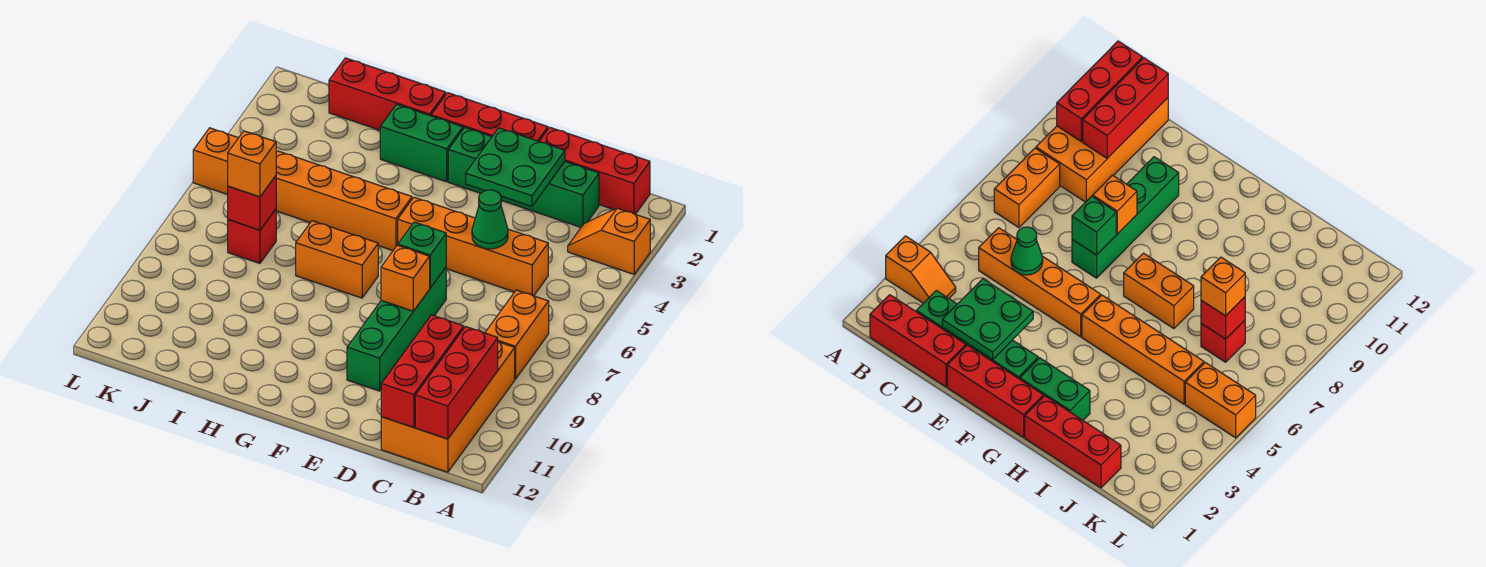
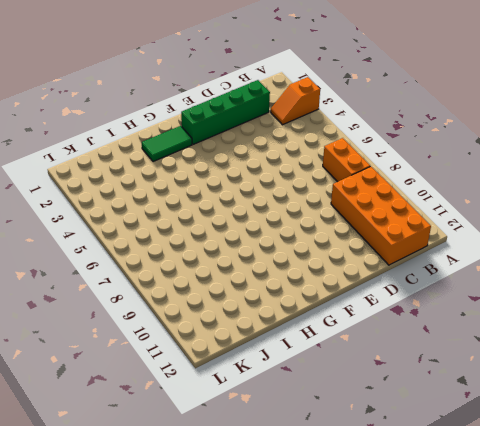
green 1x2 tile [142,126,192,162] -> green 1x2 brick [380,104,463,182]
none -> red 1x3 brick [539,127,650,214]
none -> orange 1x4 brick [398,197,548,296]
none -> red 1x3 brick [431,93,548,141]

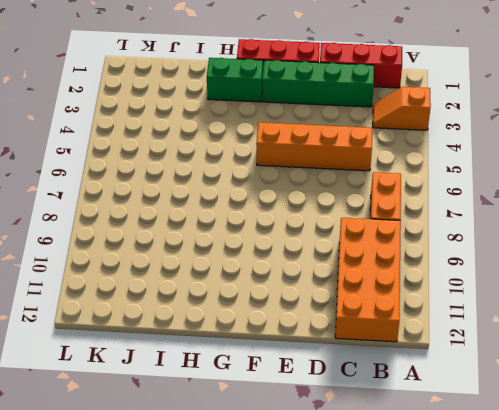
none -> green 1x4 brick [347,267,446,391]
none -> orange 1x4 brick [276,151,412,251]
none -> orange 1x2 brick [296,221,378,298]

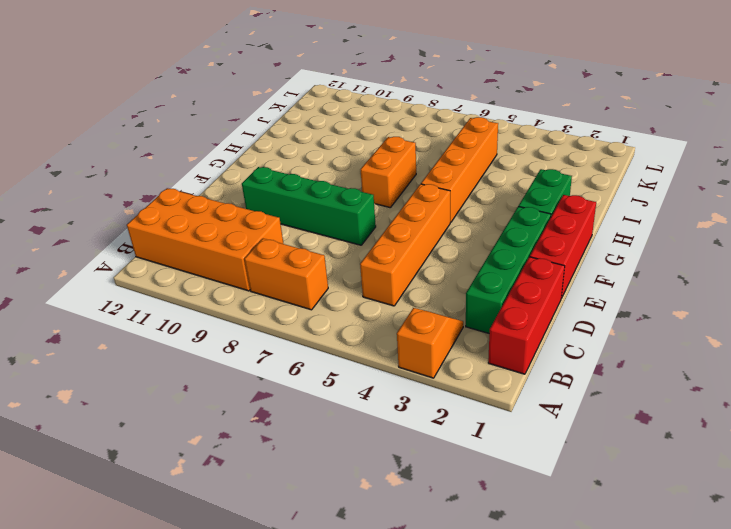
none -> red 1x3 brick [329,58,446,130]
none -> red 1x1 brick [228,209,276,263]
none -> orange 1x2 brick [193,128,238,195]

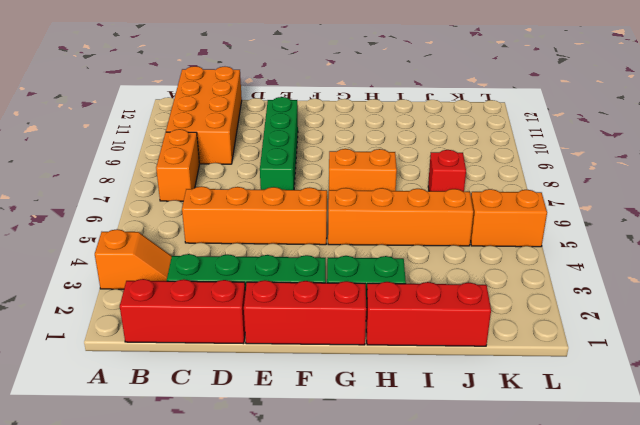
none -> red 1x3 brick [415,327,498,439]
none -> red 1x3 brick [381,315,464,428]
none -> green 2x2 plate [466,128,565,206]

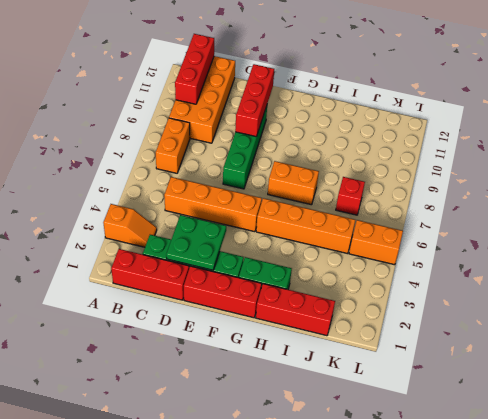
red 1x3 brick [235,64,274,137] -> red 1x3 brick moved to [381,315,464,428]
none -> green 1x1 cone [472,190,508,249]
none -> green 1x1 brick [398,222,446,288]
none -> orange 1x1 brick [381,245,430,311]

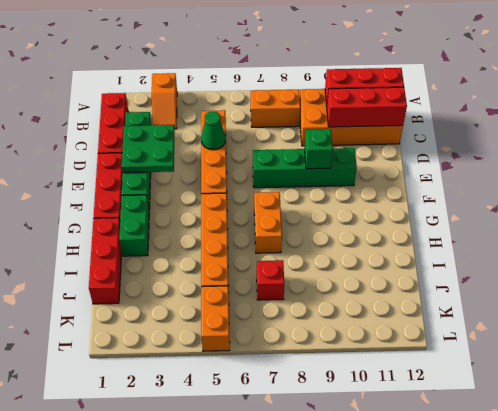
green 1x1 brick [305,129,333,169] -> green 1x1 brick moved to [398,222,446,288]
none -> orange 1x1 brick [381,245,430,311]
none -> red 1x1 brick [228,176,276,230]
none -> orange 1x1 brick [228,131,276,197]

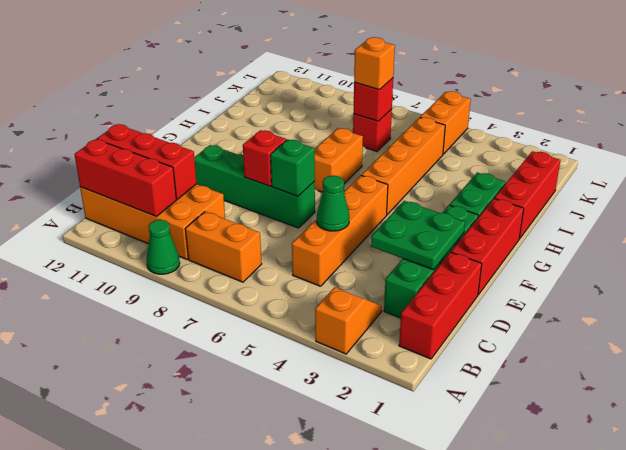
green 1x1 cone [146,220,180,274] -> none
red 1x1 brick [243,130,286,186] -> orange 1x1 brick [381,245,430,311]

